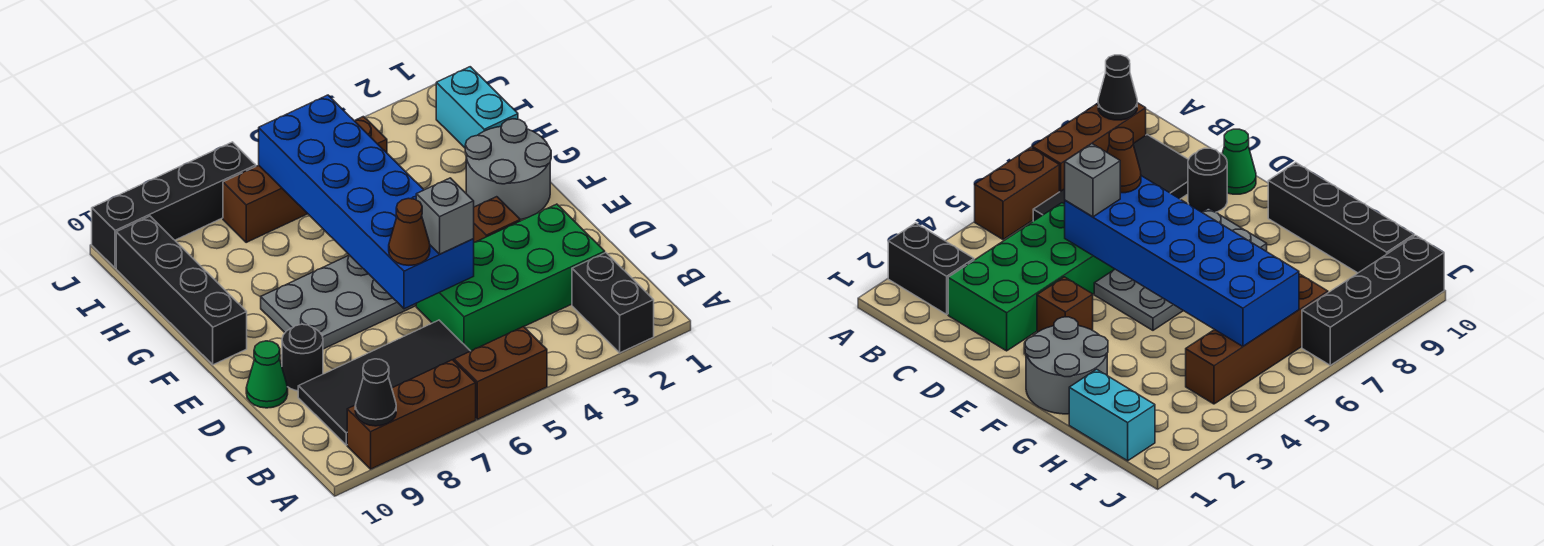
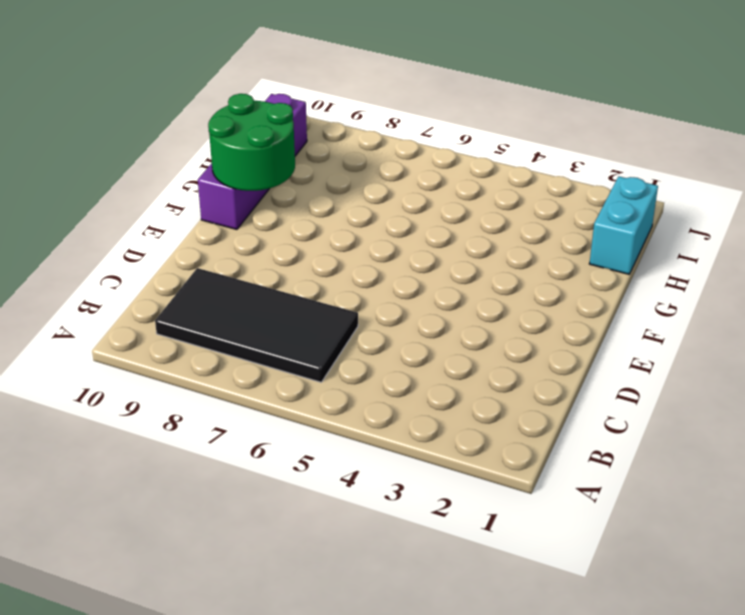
green 2x2 round brick [208,94,295,191] -> none
purple 1x4 brick [198,94,307,229] -> black 1x4 brick [116,216,247,365]
none -> black 1x2 brick [572,253,654,353]
none -> brown 1x2 brick [454,327,547,419]
none -> brown 1x3 brick [347,360,476,469]

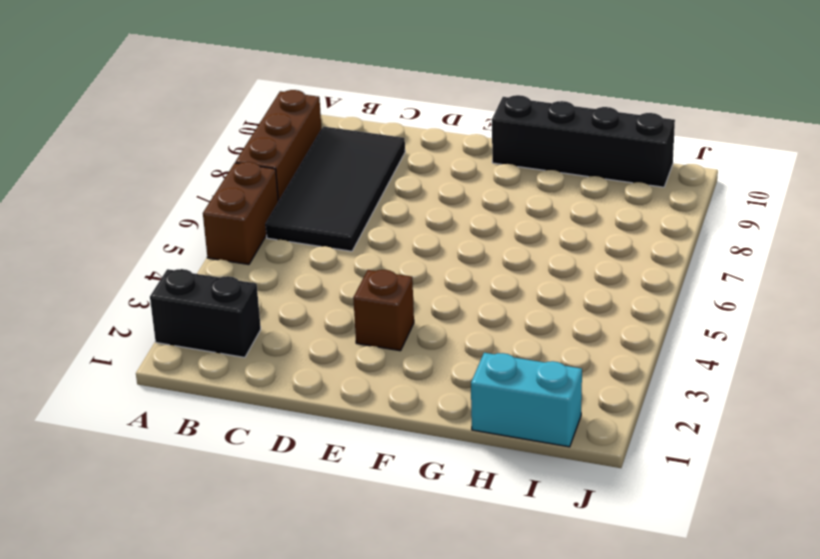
none -> green 2x4 brick [416,204,605,351]
none -> black 1x1 round brick [282,324,323,391]
none -> green 1x1 cone [246,341,288,408]

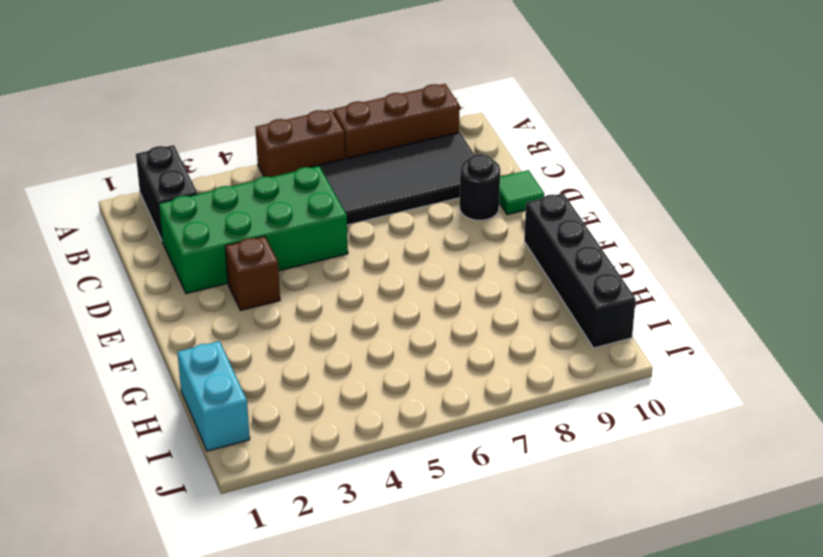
green 1x1 tile [499,170,544,215] -> green 1x1 cone [246,341,288,408]
none -> grey 2x4 plate [261,255,416,349]
none -> grey 2x2 round brick [465,119,551,220]
none -> brown 1x4 brick [223,117,387,242]

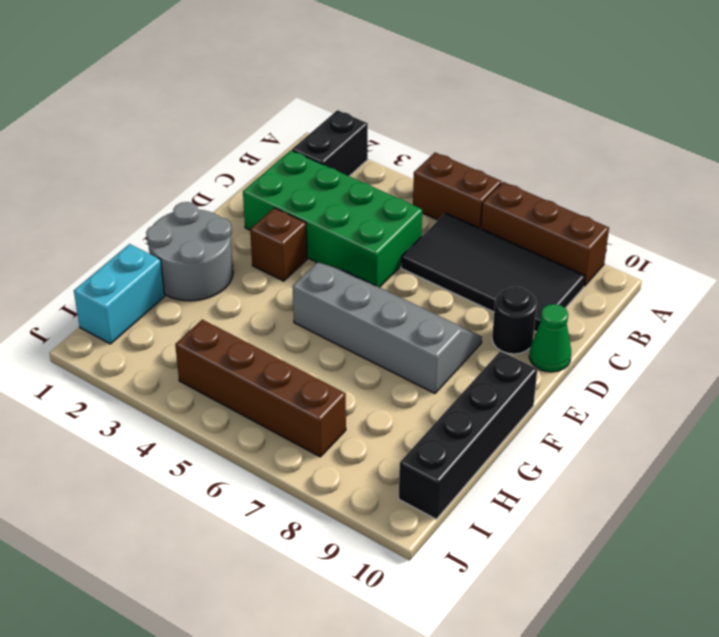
grey 2x4 slope [293,262,482,393] -> grey 2x4 plate [261,255,416,349]
none -> black 1x4 brick [92,142,256,268]
none -> black 1x1 cone [355,359,396,426]
none -> blue 2x6 brick [259,95,474,309]

